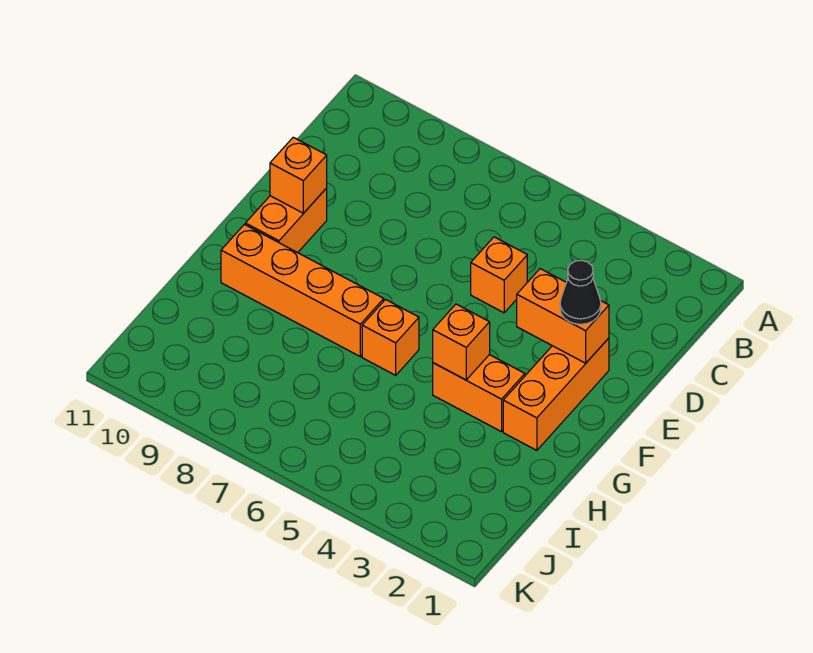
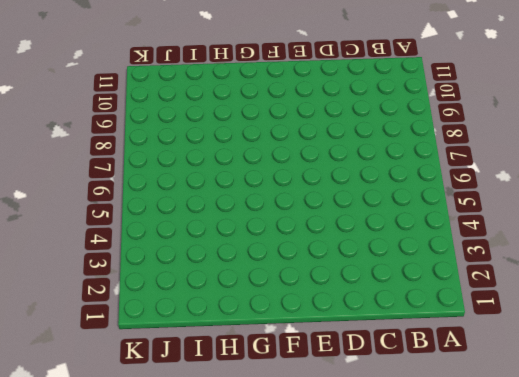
none -> orange 1x1 brick [471,237,527,313]
none -> orange 1x3 brick [503,338,609,450]

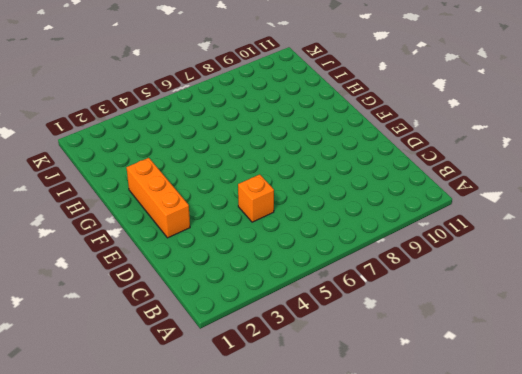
none -> orange 1x2 brick [245,188,327,253]
none -> orange 1x2 brick [433,355,525,432]

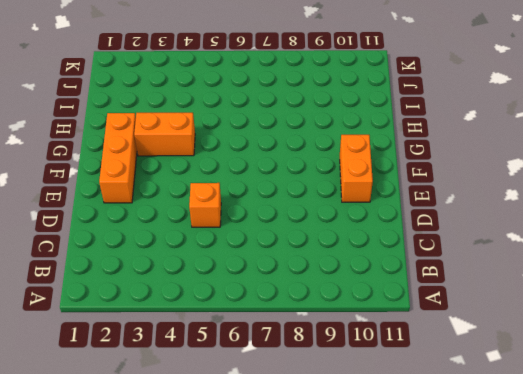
none -> orange 1x1 brick [362,300,419,375]
none -> orange 1x4 brick [221,224,384,357]

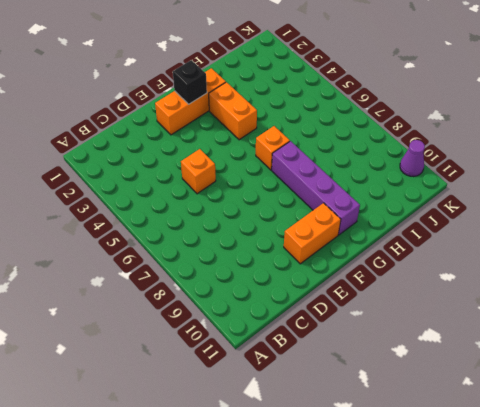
black 1x1 brick [173,60,207,104] -> none
purple 1x4 brick [272,141,360,235] -> orange 1x4 brick [221,224,384,357]
purple 1x1 cone [400,140,425,177] -> none
none -> orange 1x2 brick [517,269,609,363]
none -> orange 1x1 brick [270,137,327,213]

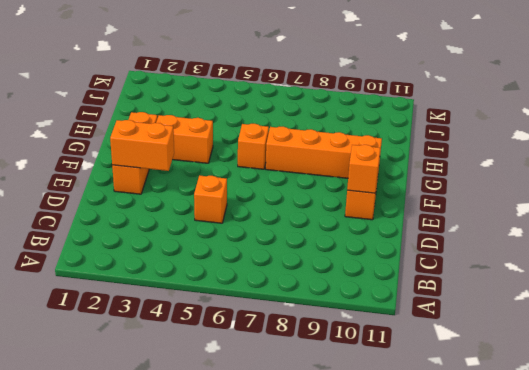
none -> orange 1x1 brick [433,304,490,380]
none -> black 1x1 cone [560,260,601,324]

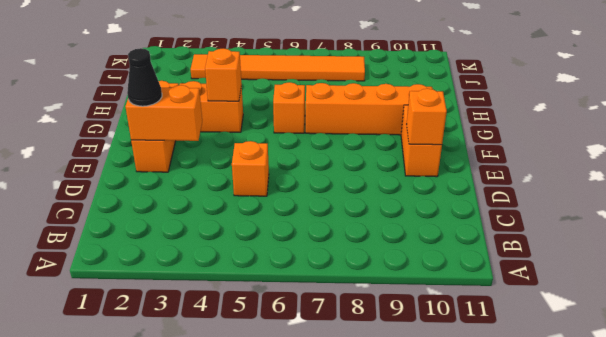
orange 1x6 tile [191,54,365,81] -> none

